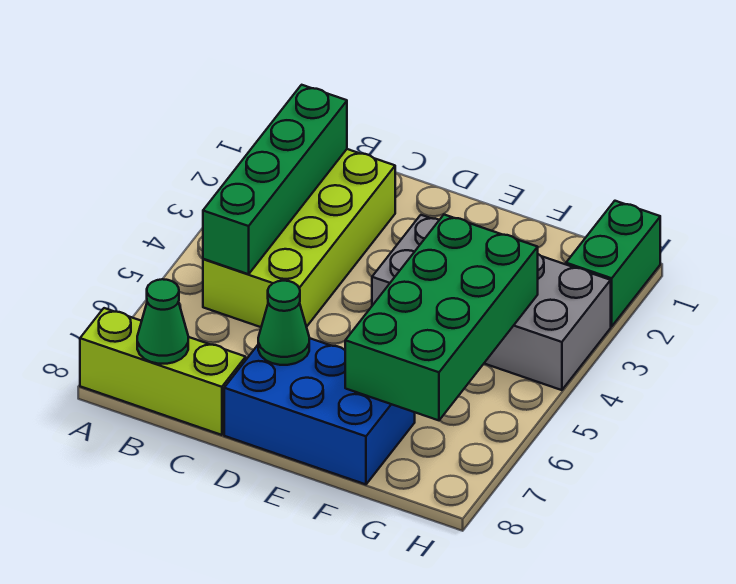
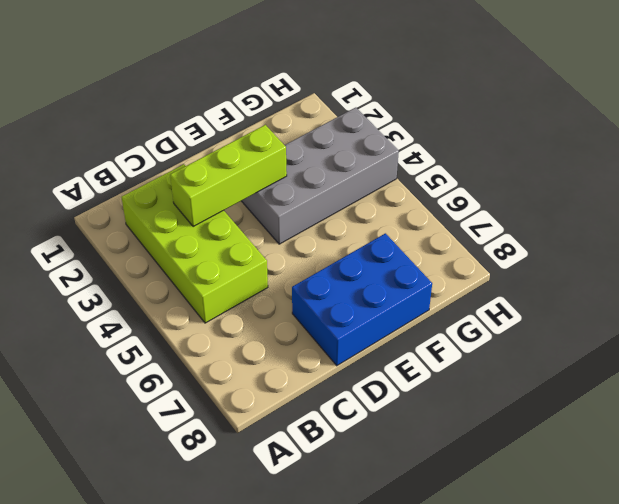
lime 1x3 brick [170,125,287,227] -> lime 1x3 brick moved to [80,308,246,435]
none -> green 1x2 brick [566,201,660,326]
none -> green 1x4 brick [203,85,347,274]

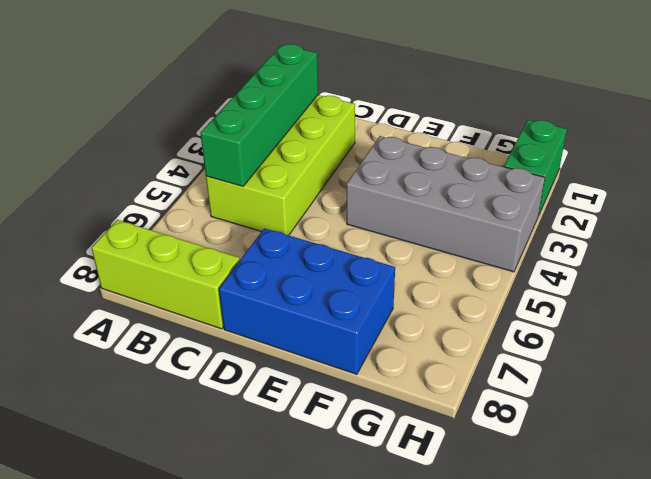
none -> green 1x1 cone [137,279,188,364]
none -> green 1x1 cone [258,281,309,365]

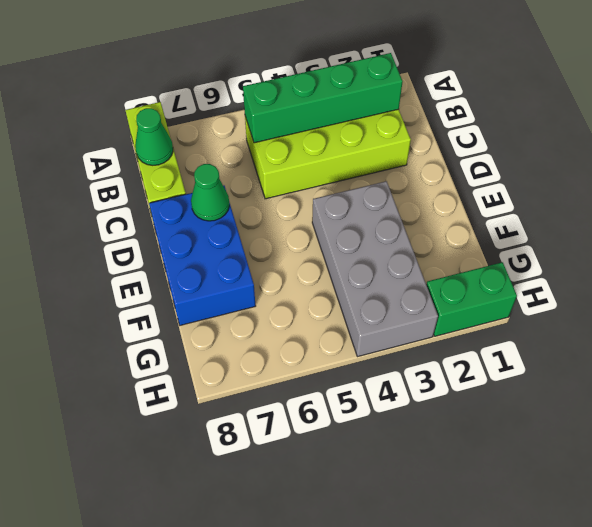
none -> green 2x4 brick [345,215,538,420]

